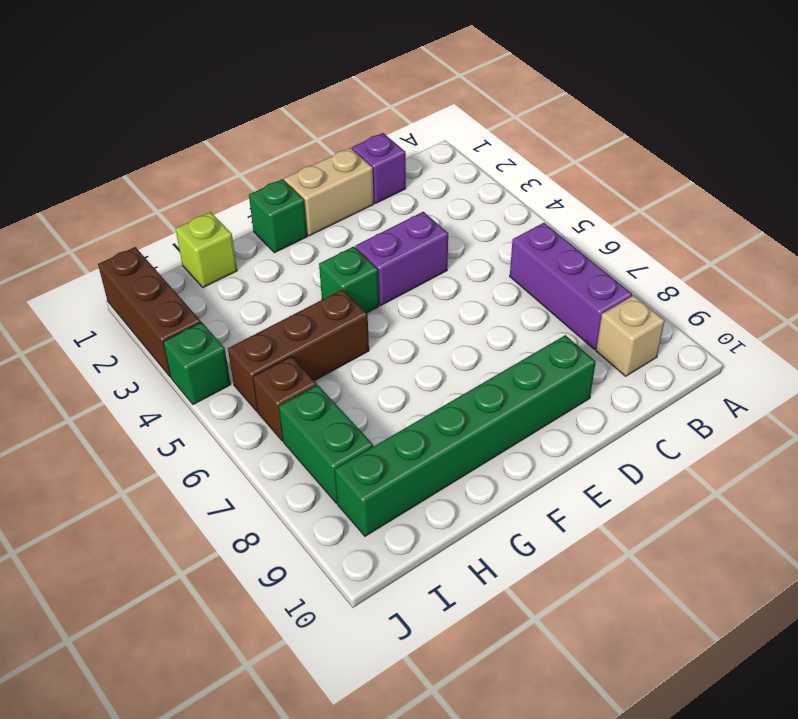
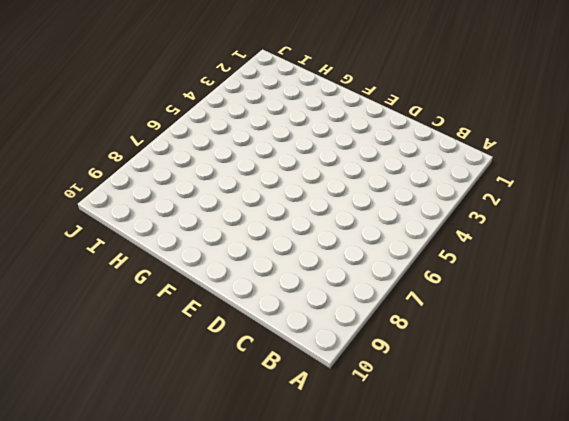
none -> purple 1x3 brick [510,223,632,350]
none -> tan 1x1 brick [596,295,665,376]
none -> purple 1x1 brick [352,133,406,204]

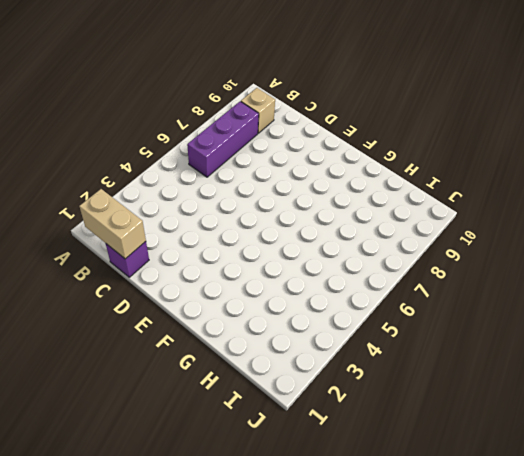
tan 1x2 brick [79,189,146,259] -> tan 1x2 brick moved to [284,148,374,236]
none -> purple 1x2 brick [355,212,448,305]
none -> green 1x6 brick [335,335,596,536]
none -> green 1x1 brick [249,179,307,253]

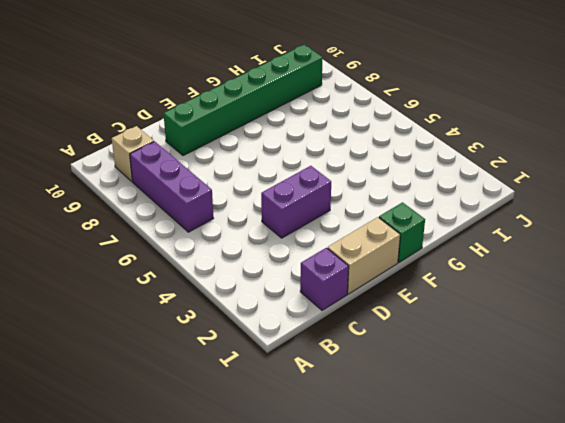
none -> green 1x1 brick [319,247,379,313]
none -> brown 1x3 brick [228,289,369,412]
none -> lime 1x1 brick [175,212,237,288]

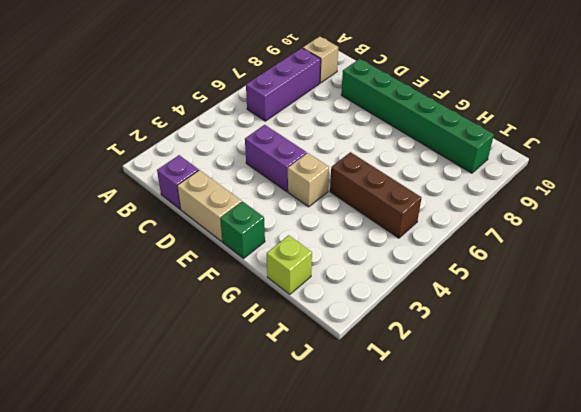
tan 1x1 brick [288,153,329,207] -> green 1x1 brick [319,247,379,313]
none -> brown 1x1 brick [253,356,317,441]
none -> green 1x2 brick [279,385,373,503]
none -> brown 1x3 brick [98,247,201,377]

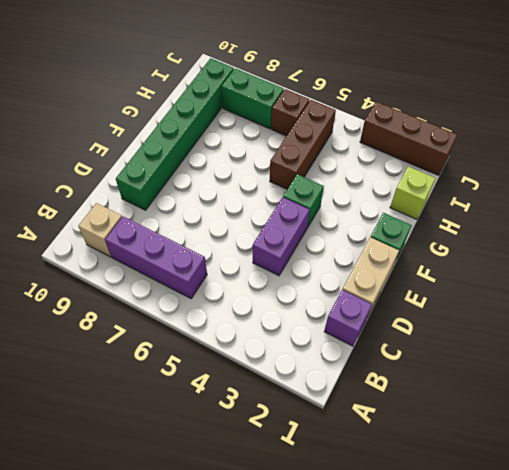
none -> green 1x1 brick [163,322,231,405]

